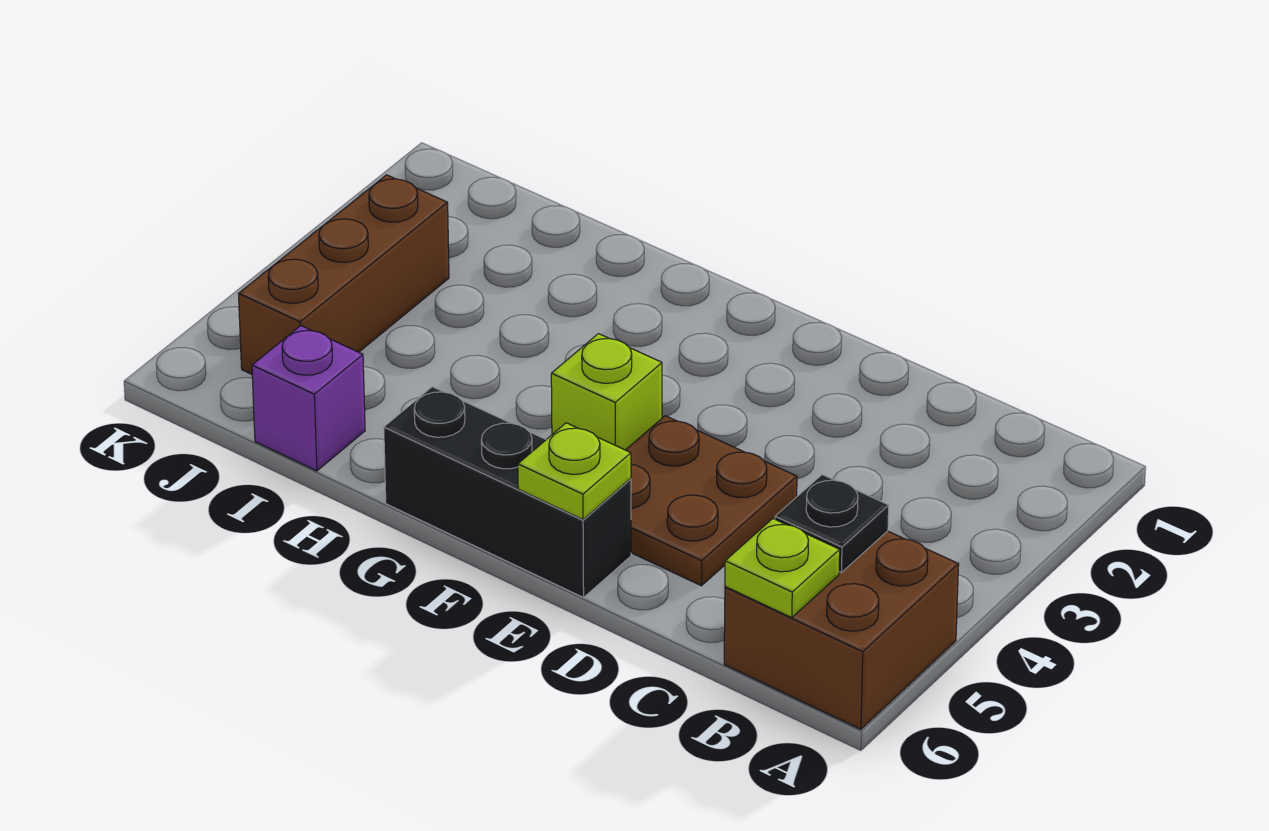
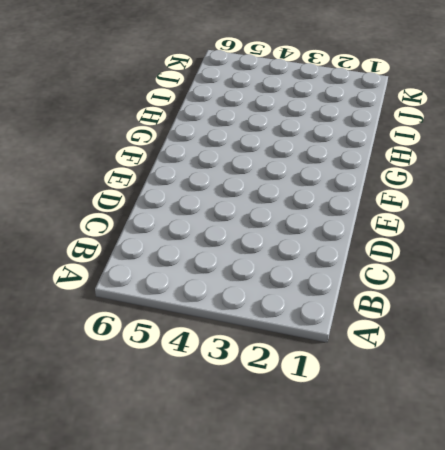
none -> brown 2x2 brick [724,531,959,729]
none -> brown 2x2 plate [626,416,797,586]

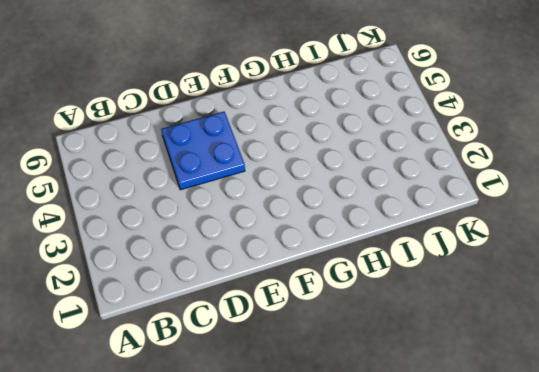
blue 2x2 plate [161,112,245,190] -> brown 2x2 plate [626,416,797,586]
none -> brown 2x2 brick [724,531,959,729]
none -> black 1x3 brick [384,387,631,598]

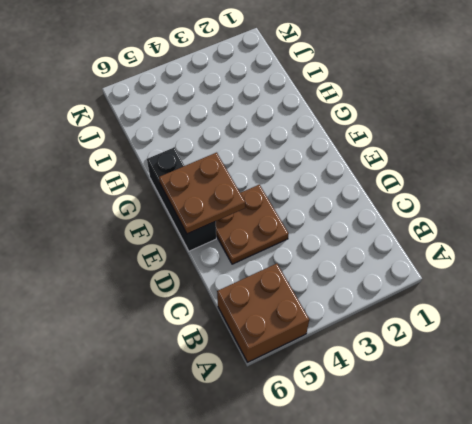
brown 2x2 plate [159,153,245,234] -> lime 1x1 plate [518,423,631,520]
none -> lime 1x1 brick [551,334,662,450]
none -> purple 1x1 brick [252,326,365,471]

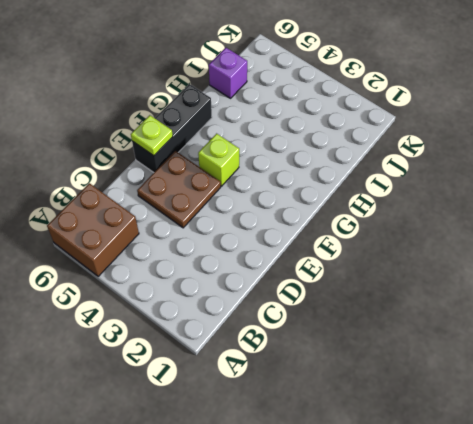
none -> brown 1x3 brick [239,175,449,374]
none -> black 1x1 plate [775,475,889,572]

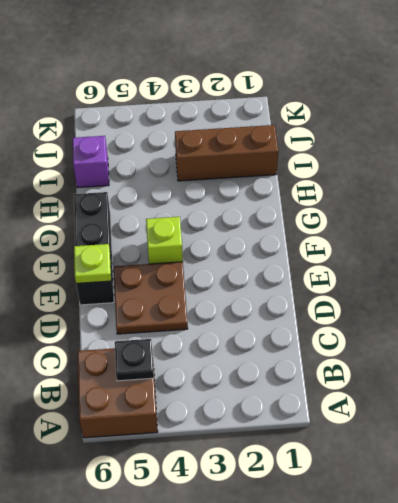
brown 1x3 brick [175,125,278,181] -> brown 1x3 brick moved to [239,175,449,374]
none -> lime 1x1 plate [725,519,840,618]

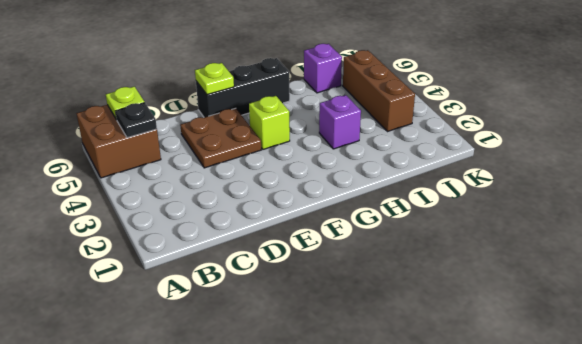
purple 1x1 brick [319,95,361,149] -> none

